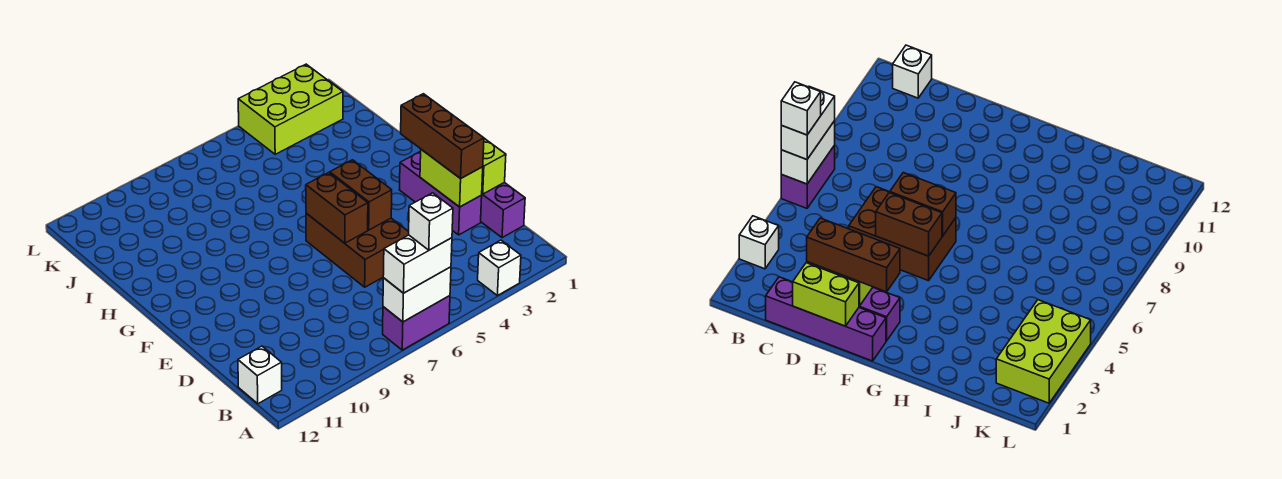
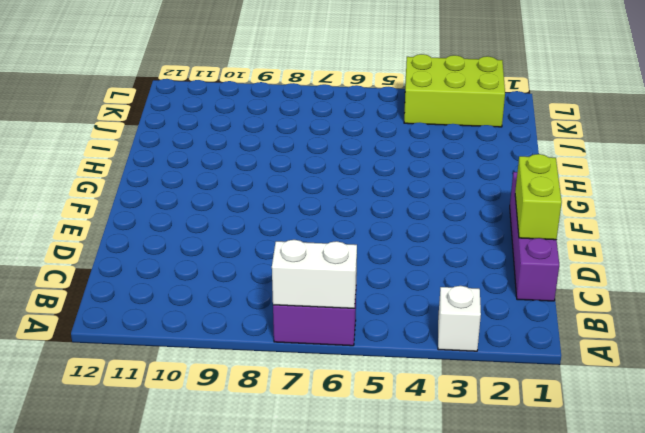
none -> white 1x1 brick [238,346,282,404]
none -> purple 1x3 brick [399,151,482,235]
none -> brown 2x3 brick [306,213,409,287]

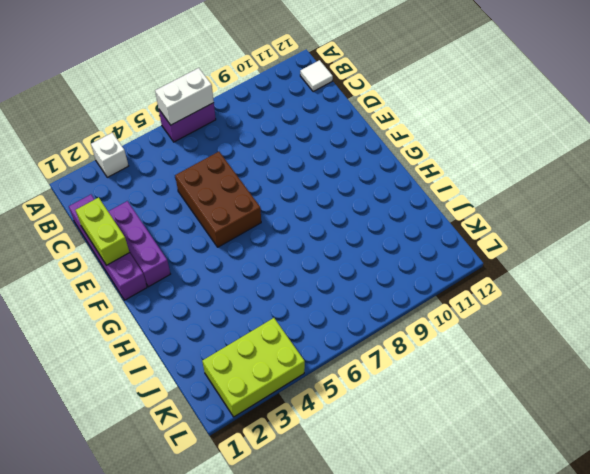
white 1x1 tile [300,60,333,92] -> white 1x1 brick [238,346,282,404]
none -> lime 1x2 brick [420,149,483,207]
none -> brown 1x2 brick [330,160,392,230]
none -> brown 1x2 brick [306,173,368,243]

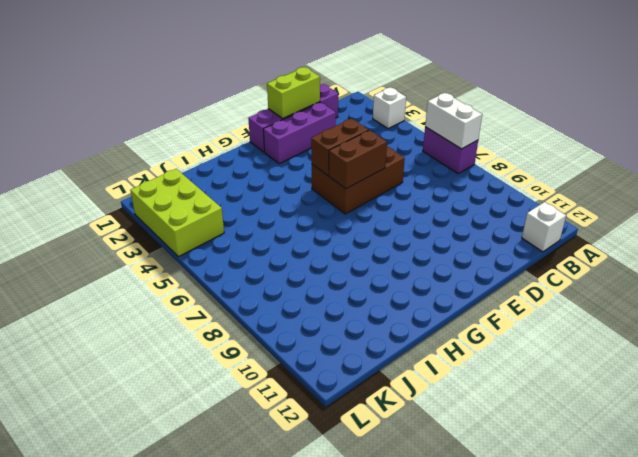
none -> lime 1x2 brick [420,149,483,207]
none -> white 1x2 brick [383,235,452,293]
none -> brown 1x3 brick [401,94,484,179]

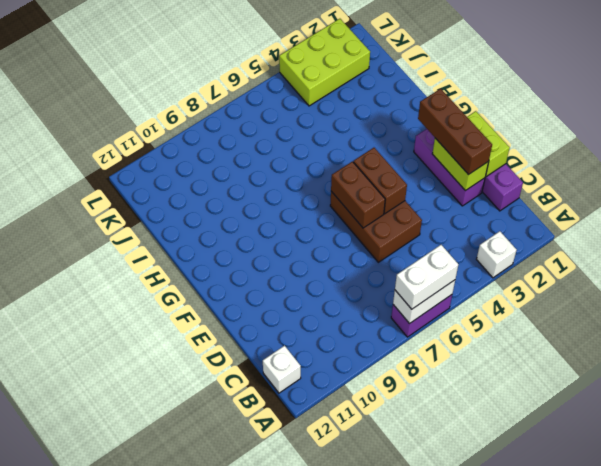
none -> white 1x1 brick [409,193,453,250]

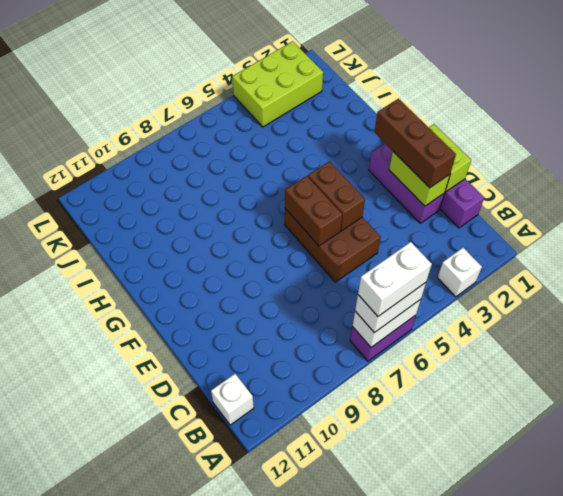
white 1x2 brick [358,242,432,316] -> white 1x1 brick [409,193,453,250]

